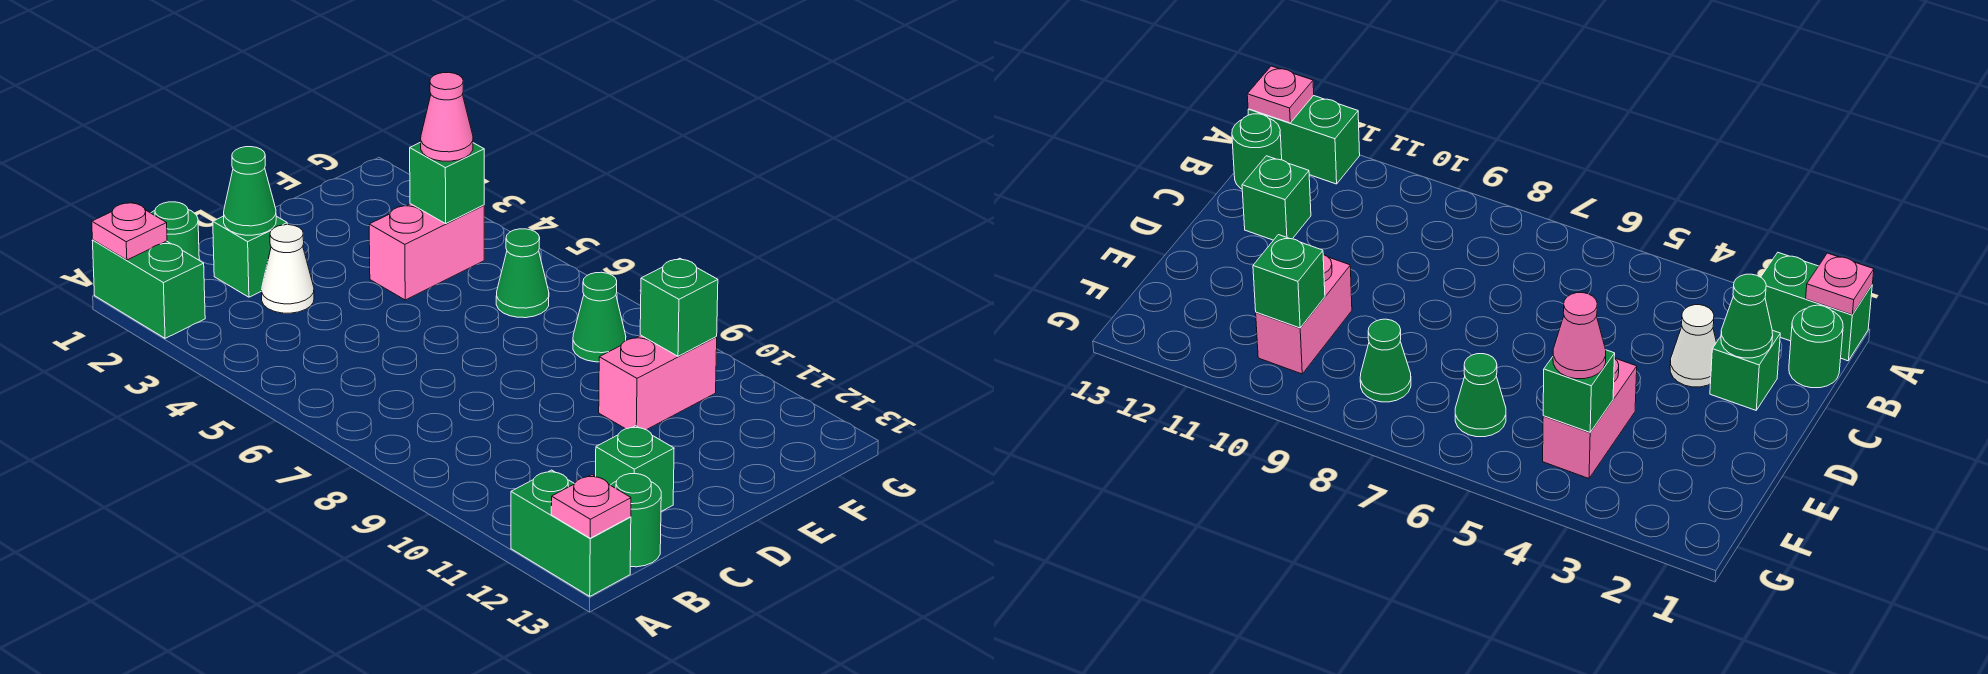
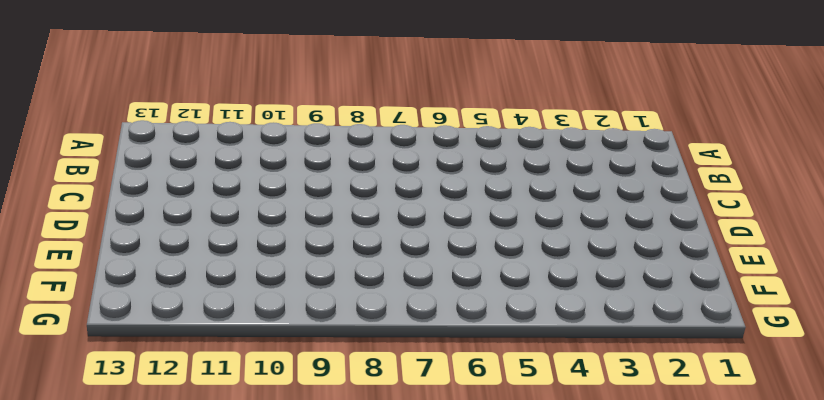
none -> green 1x2 brick [92,240,205,338]
none -> green 1x2 brick [511,470,631,596]
none -> green 1x1 round brick [151,202,199,260]

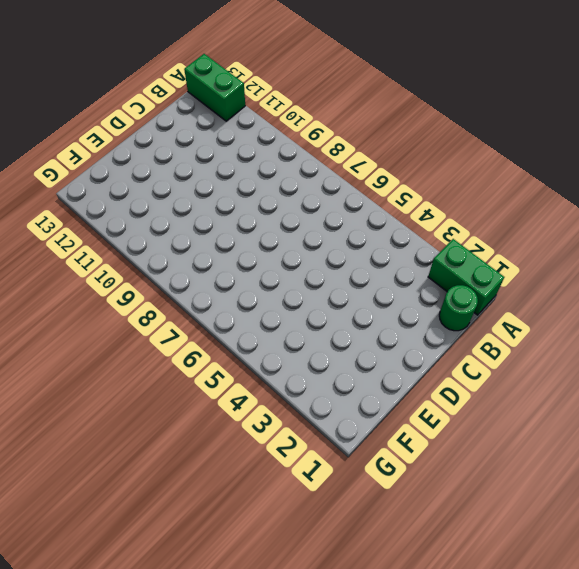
none -> green 1x1 round brick [611,474,661,567]
none -> green 1x1 brick [213,216,287,297]
none -> white 1x1 cone [262,225,314,313]

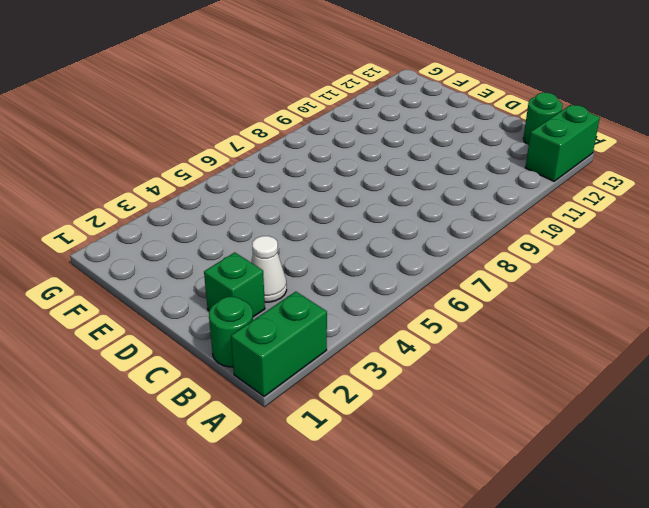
none -> green 1x1 brick [596,426,674,512]
none -> pink 1x2 brick [369,204,484,300]
none -> pink 1x2 brick [599,335,717,430]

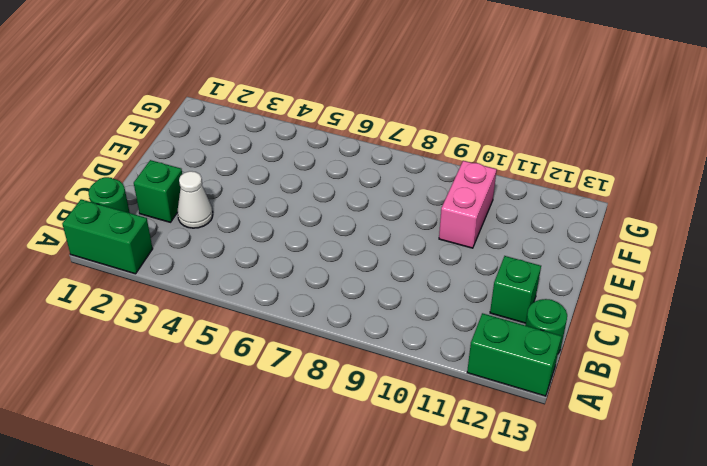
none -> pink 1x2 brick [369,204,484,300]
none -> green 1x1 cone [496,229,549,318]
none -> green 1x1 cone [573,272,626,362]

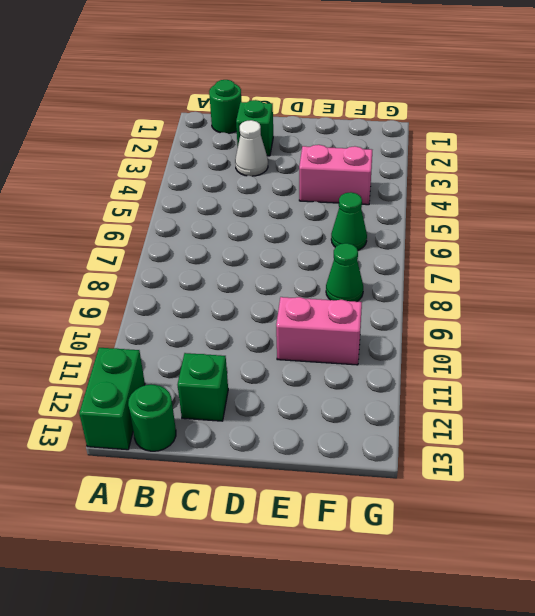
none -> green 1x2 brick [92,240,205,338]
none -> pink 1x1 plate [92,202,167,260]
none -> pink 1x1 plate [551,475,631,538]

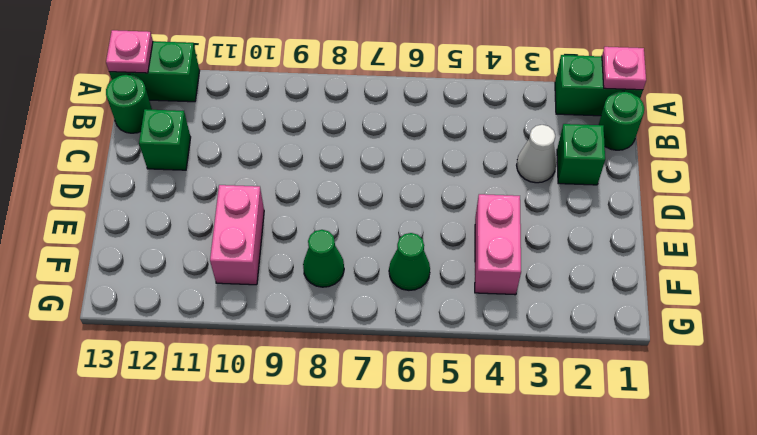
none -> green 1x1 cone [224,147,276,235]
none -> green 1x1 brick [410,142,484,224]
none -> green 1x1 brick [640,258,718,356]

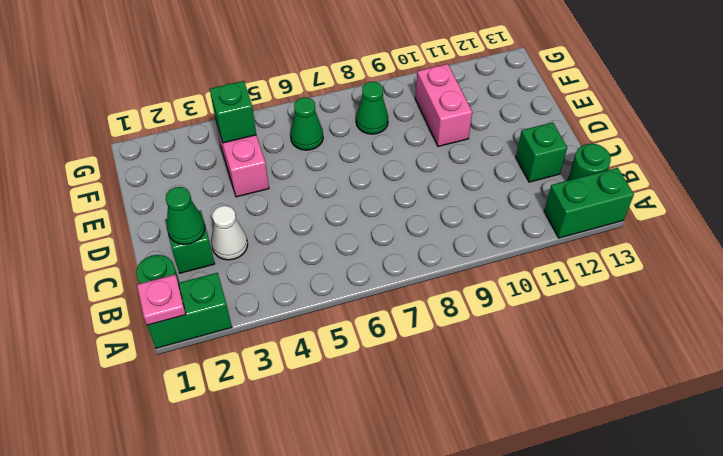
none -> pink 1x1 plate [551,475,631,538]
none -> green 1x1 brick [640,258,718,356]
none -> pink 1x1 cone [421,72,473,161]

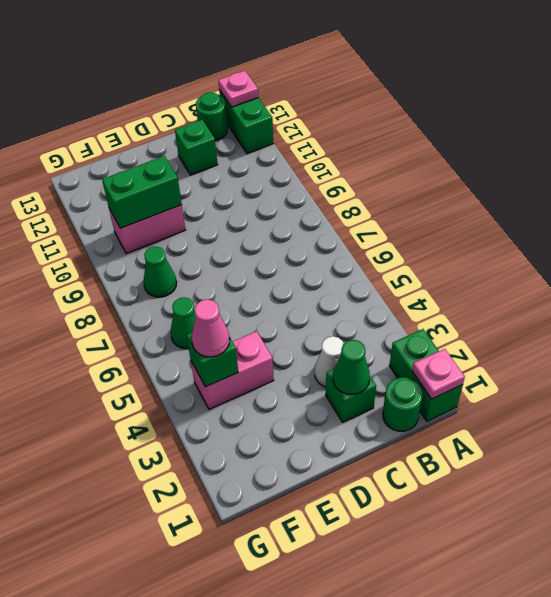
green 1x2 brick [102,156,182,228] -> green 1x1 brick [640,258,718,356]

